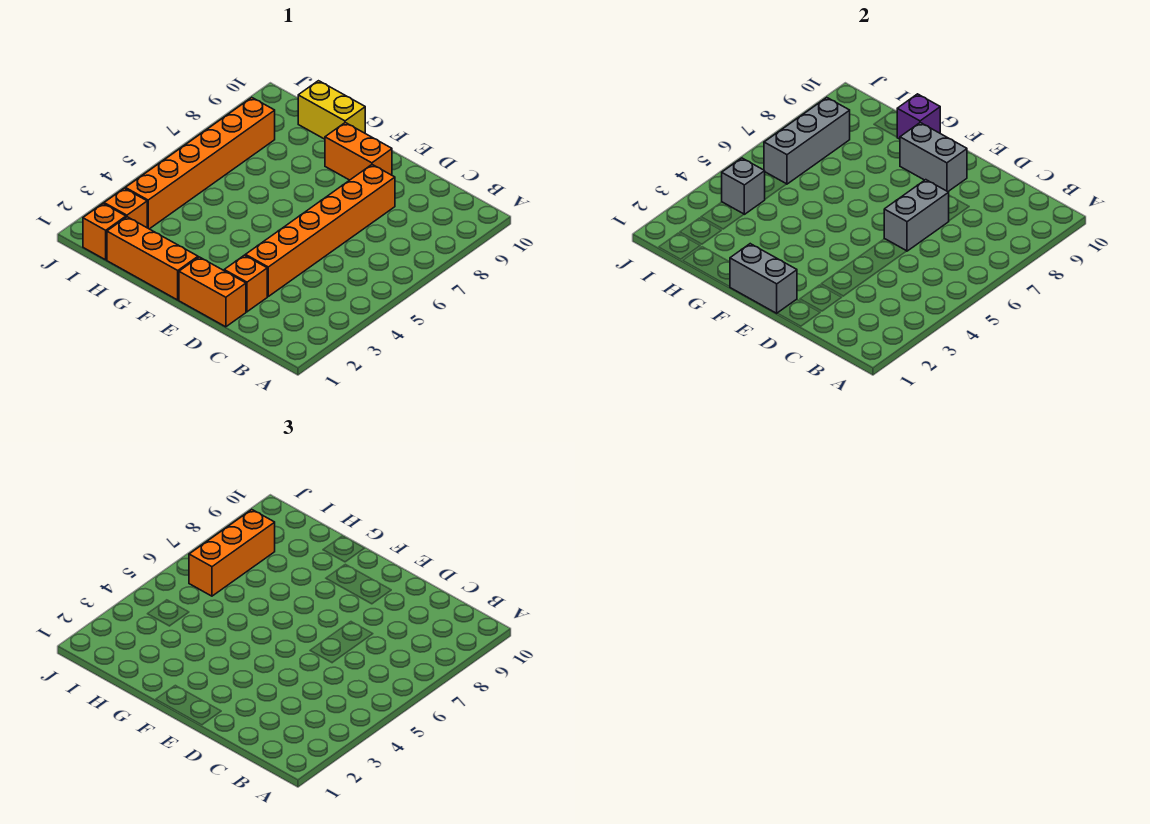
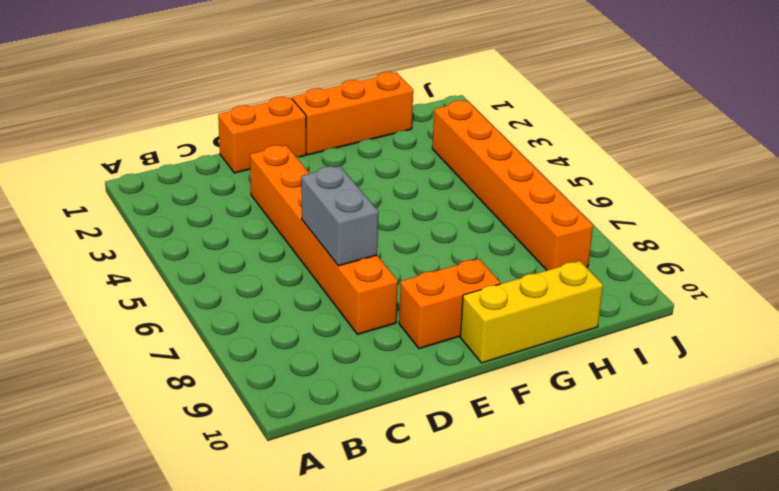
yellow 1x3 brick [460,261,603,363] -> yellow 1x2 brick [298,81,365,139]
none -> orange 1x1 brick [224,255,267,312]
none -> orange 1x1 brick [83,204,126,260]
none -> orange 1x1 brick [104,188,147,228]

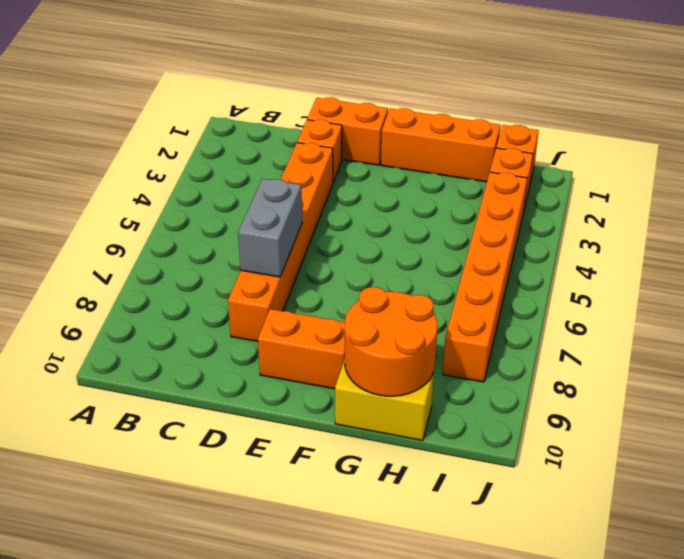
orange 2x2 round brick [345,287,438,396] -> purple 1x1 brick [897,94,940,139]
none -> grey 1x2 brick [730,244,797,313]
none -> grey 1x2 brick [900,123,967,192]
none -> grey 1x1 brick [722,158,765,214]

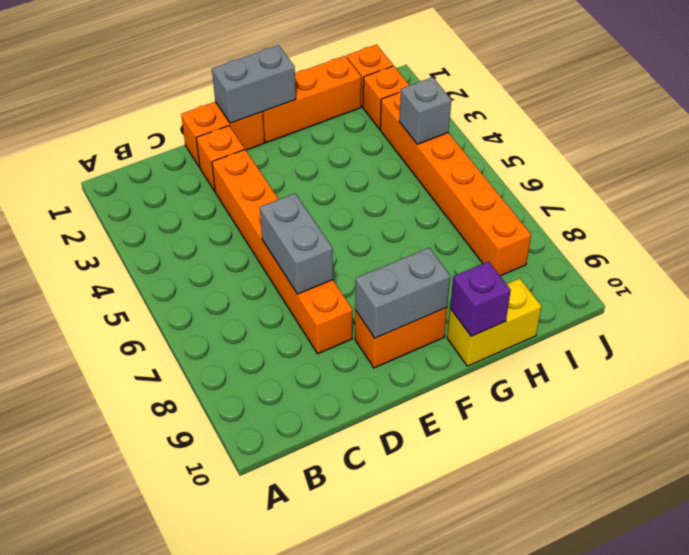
none -> grey 1x3 brick [764,98,850,184]
none -> orange 1x3 brick [189,510,275,596]

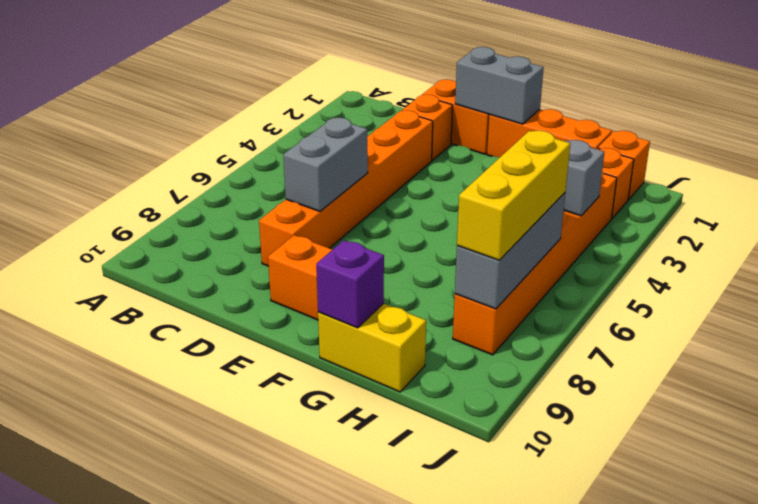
yellow 1x3 brick [457,130,570,260] -> orange 1x3 brick [189,510,275,596]
none -> grey 1x2 brick [900,123,967,192]

